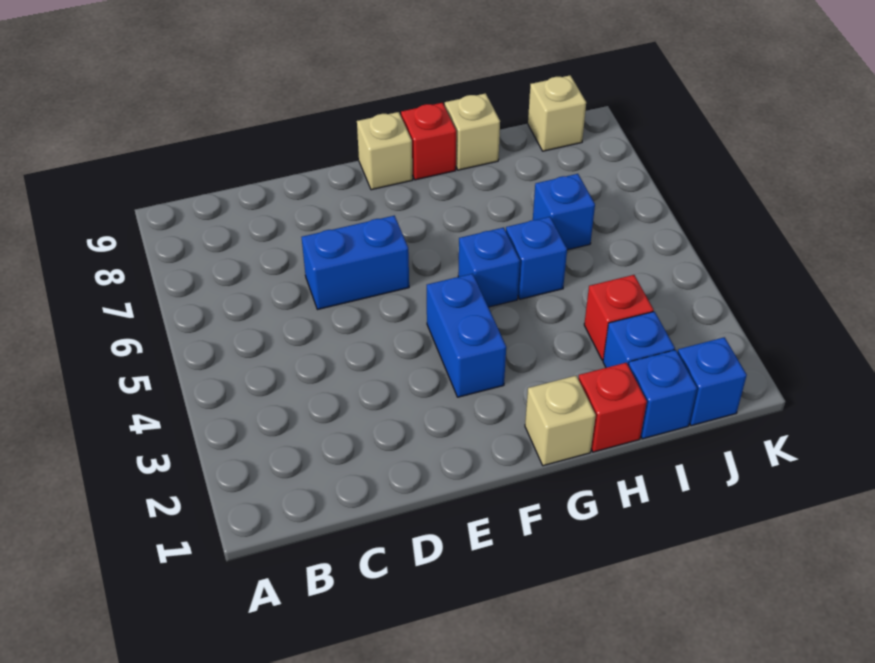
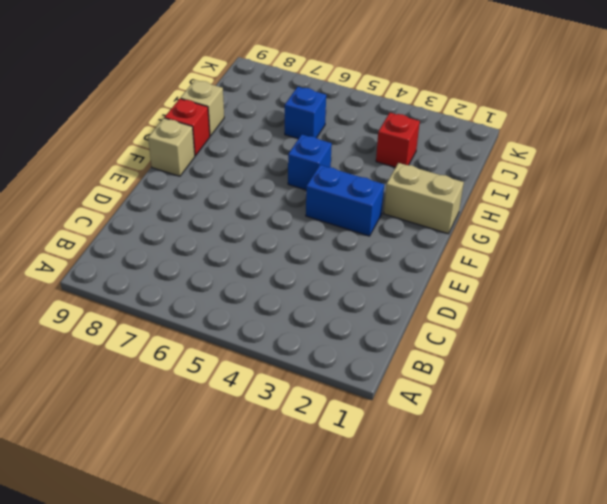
tan 1x2 brick [384,163,464,234] -> tan 1x1 brick [525,376,596,466]
none -> blue 1x2 brick [302,216,409,310]
none -> red 1x1 brick [578,363,647,452]
none -> blue 1x1 brick [506,217,567,299]

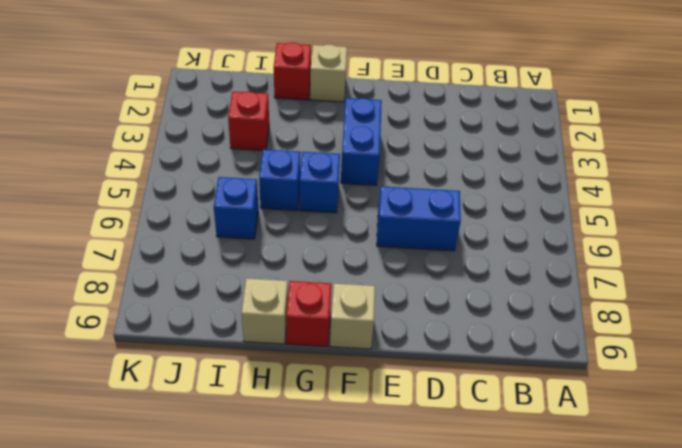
none -> blue 1x1 brick [628,350,697,439]
none -> blue 1x1 brick [603,312,675,368]
none -> blue 1x1 brick [678,337,747,426]

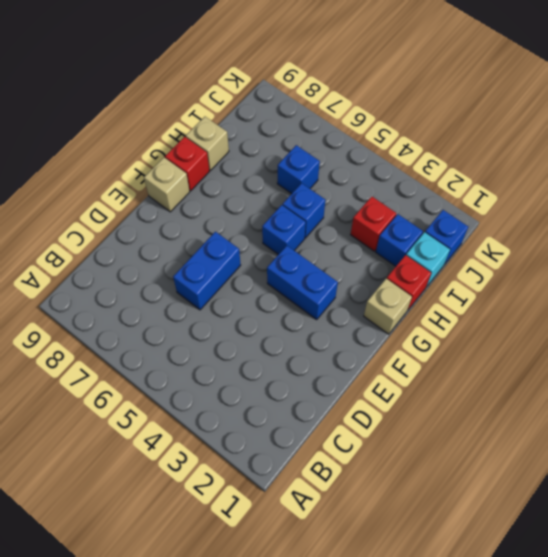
cyan 1x1 brick [406,232,450,287] -> blue 1x1 brick [628,350,697,439]
none -> tan 1x1 brick [528,75,586,151]

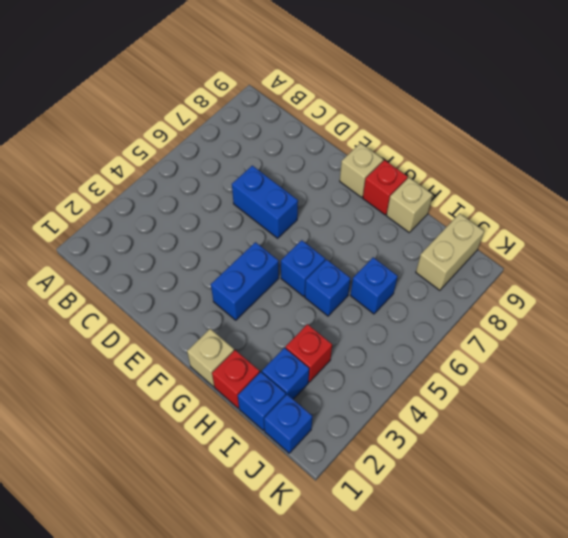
tan 1x2 brick [416,214,484,290] -> tan 1x1 brick [528,75,586,151]

